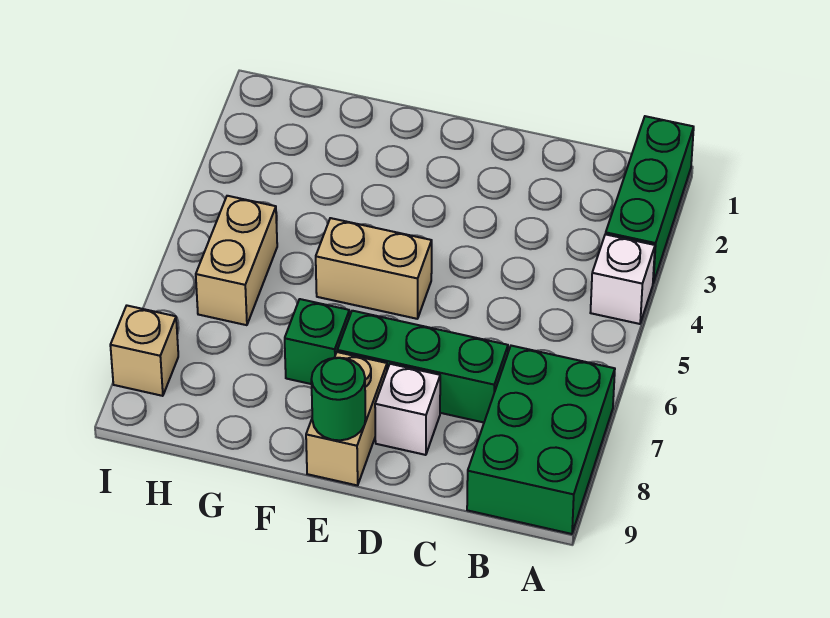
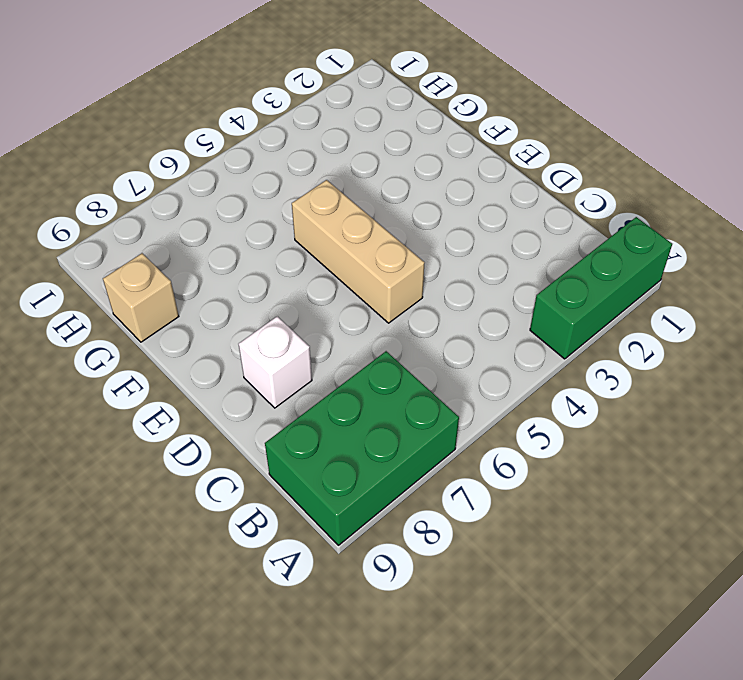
tan 1x3 brick [292,180,424,323] -> tan 1x2 brick [316,218,432,319]
tan 1x1 brick [103,253,179,342] -> tan 1x1 brick moved to [110,306,178,396]
none -> white 1x1 brick [590,234,655,324]
none -> green 1x3 brick [337,311,508,422]

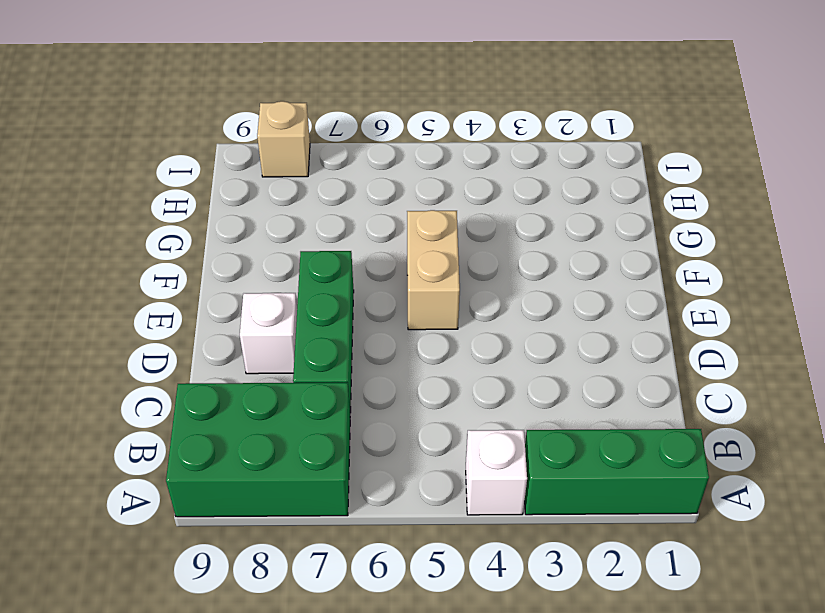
none -> tan 1x2 brick [306,352,387,485]
none -> green 1x1 brick [285,299,350,384]

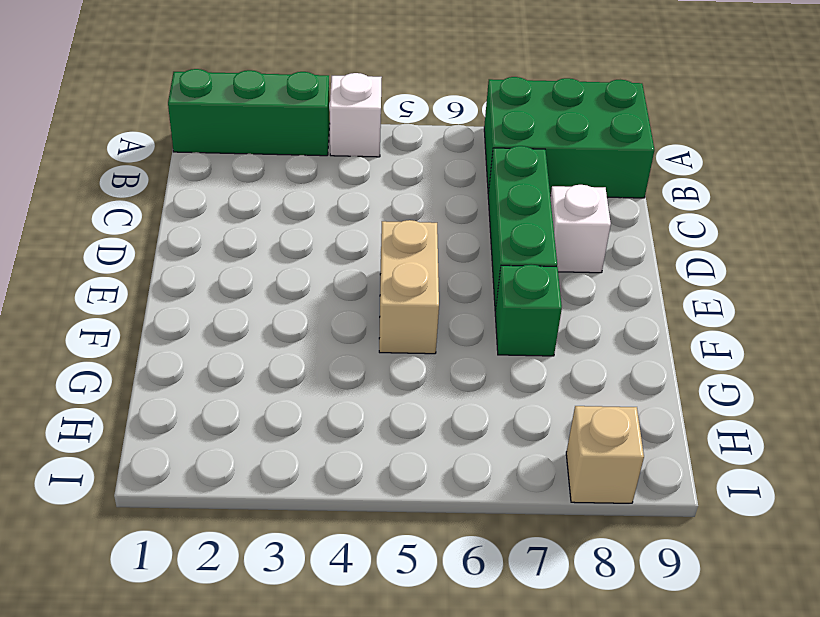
none -> tan 1x2 brick [306,352,387,485]
none -> tan 1x2 brick [196,196,277,325]

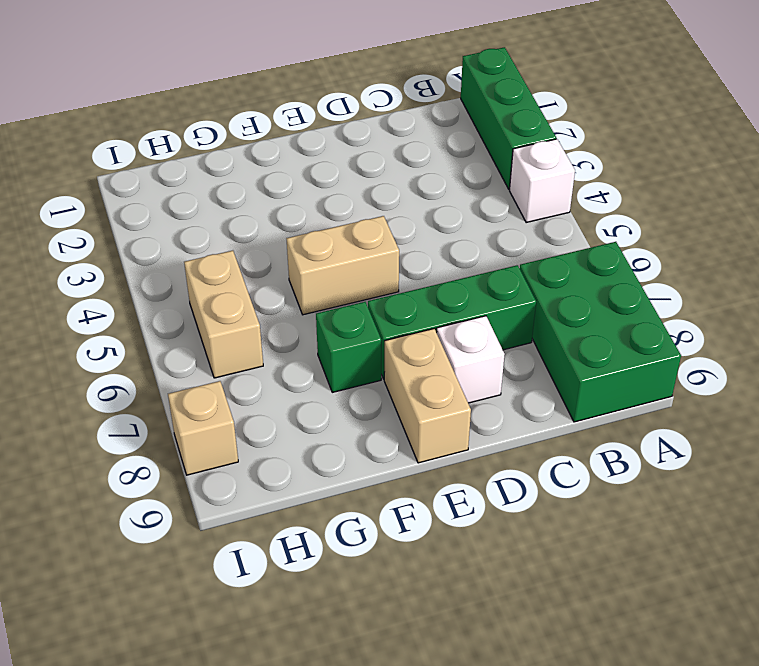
none -> green 1x1 round brick [311,358,366,440]

